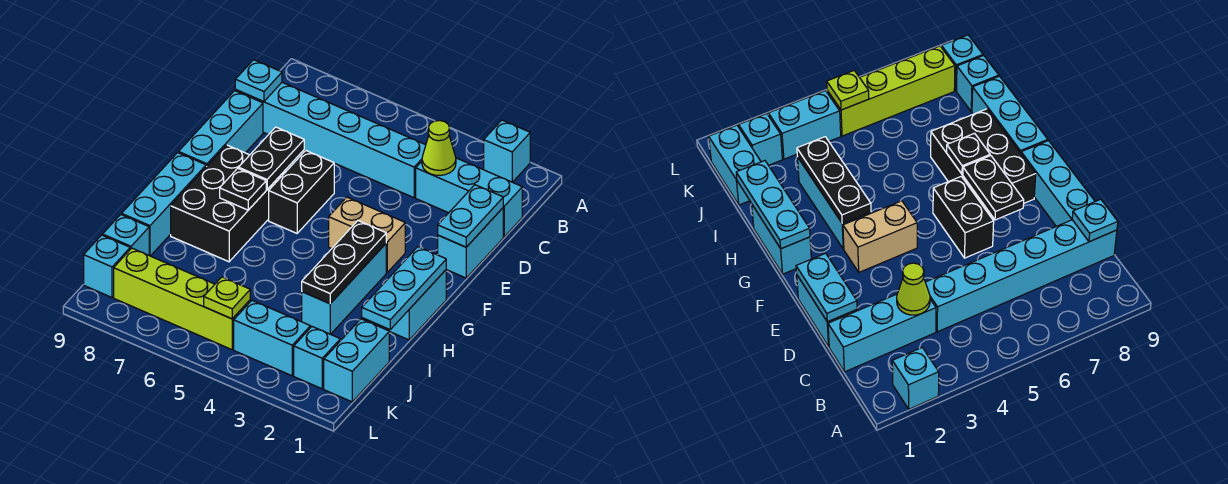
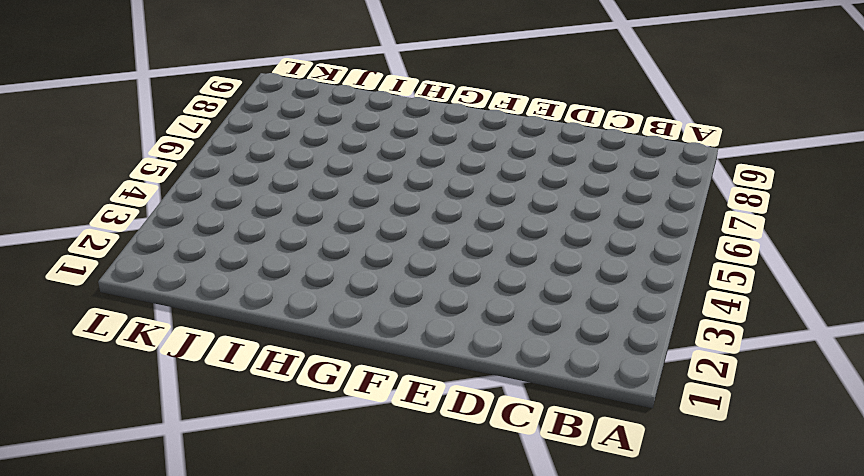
none -> cyan 1x1 brick [484,120,530,182]
none -> cyan 1x3 brick [416,158,522,237]
none -> cyan 1x6 brick [235,82,426,198]

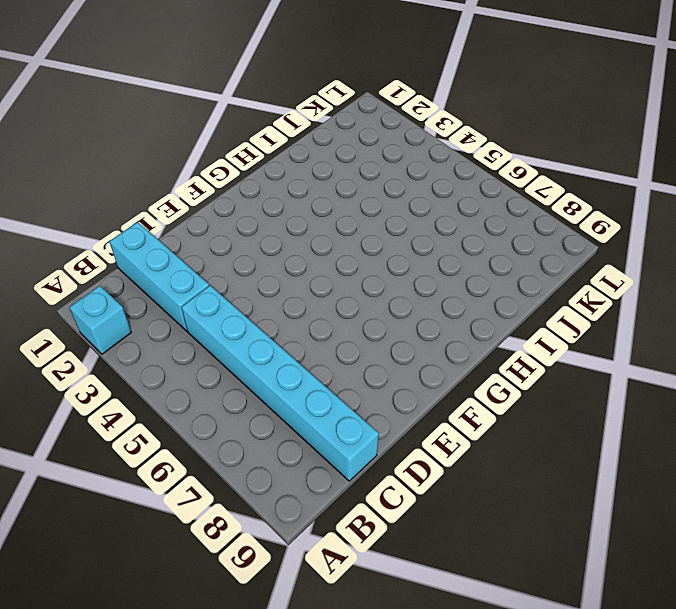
none -> cyan 1x2 brick [438,208,503,278]
none -> cyan 1x3 brick [179,91,263,167]
none -> black 1x2 brick [269,151,334,233]

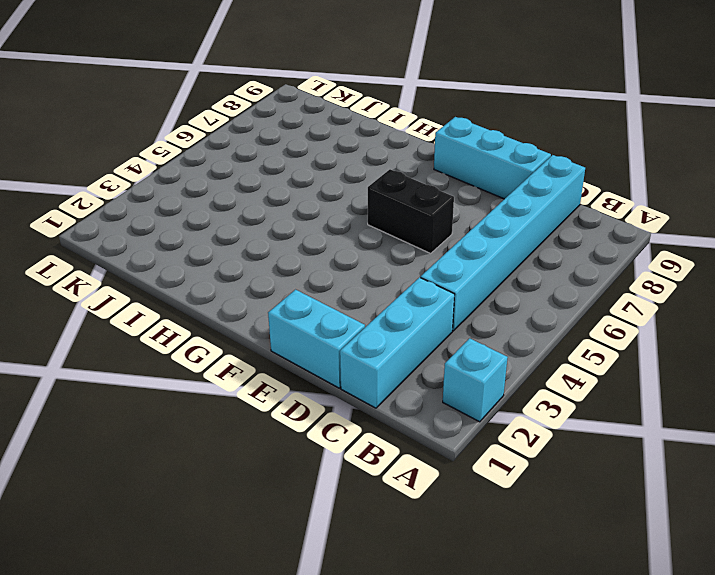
none -> tan 1x2 brick [329,197,405,272]
none -> black 2x3 brick [171,145,285,262]
none -> cyan 1x2 brick [381,270,446,340]

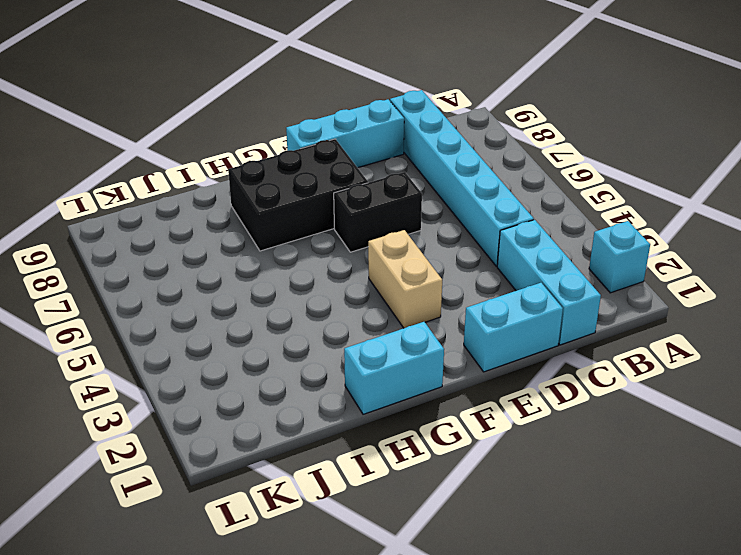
none -> cyan 1x3 brick [302,244,386,334]
none -> cyan 1x3 brick [122,153,206,256]
none -> cyan 1x2 brick [324,319,389,402]

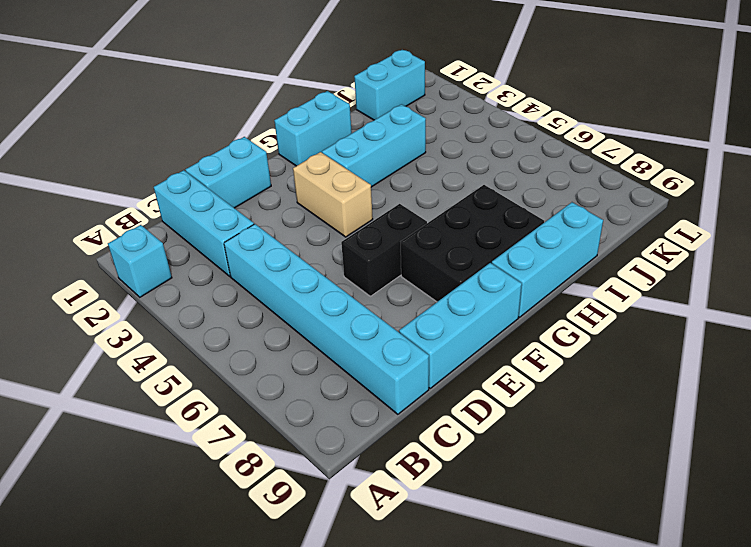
none -> cyan 1x1 brick [103,215,149,255]
none -> cyan 1x1 brick [294,327,340,389]
none -> cyan 1x2 brick [234,301,310,376]

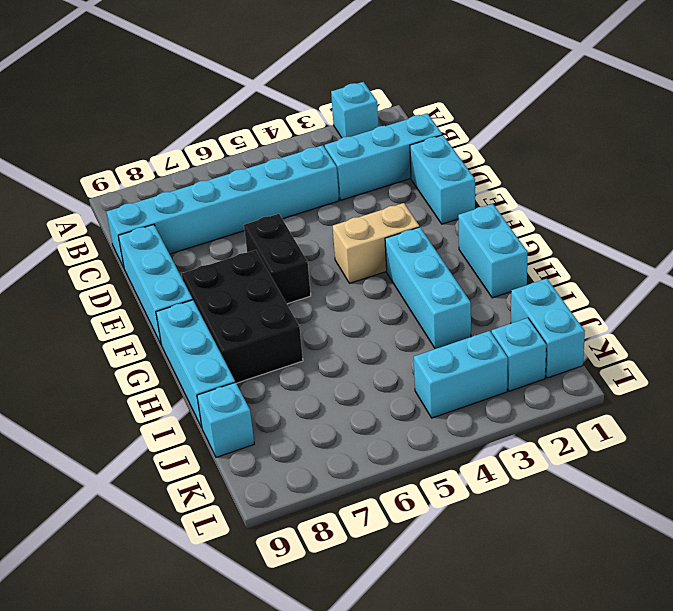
none -> lime 1x4 brick [114,248,250,350]
none -> cyan 1x1 brick [84,235,130,297]
none -> lime 1x1 cone [422,120,456,175]

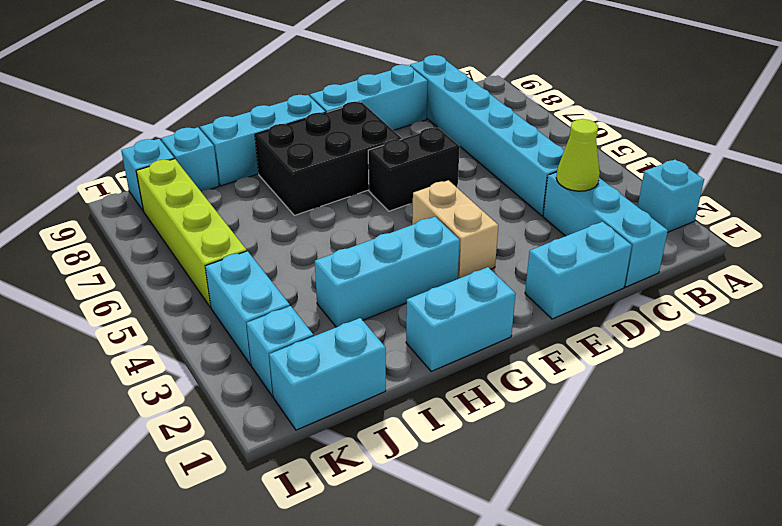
none -> cyan 1x1 plate [235,60,282,102]
none -> cyan 1x2 plate [438,185,503,247]
none -> black 1x2 plate [239,127,304,189]

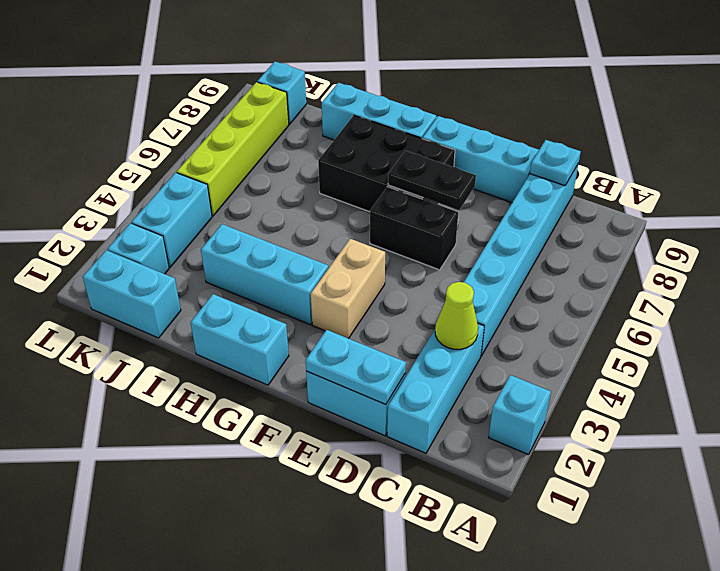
none -> cyan 1x1 brick [103,215,149,255]
none -> cyan 1x3 plate [362,247,446,329]
none -> black 1x3 plate [302,221,386,304]

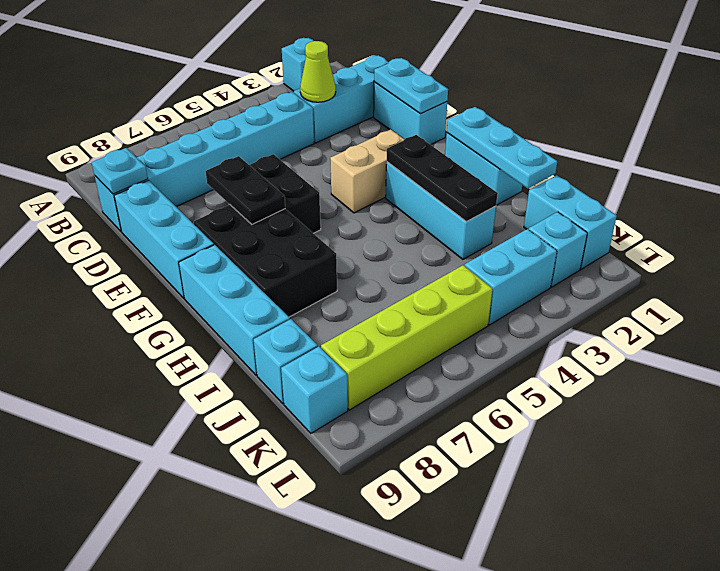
none -> black 1x1 plate [220,168,266,210]
none -> lime 1x1 plate [204,277,250,319]

